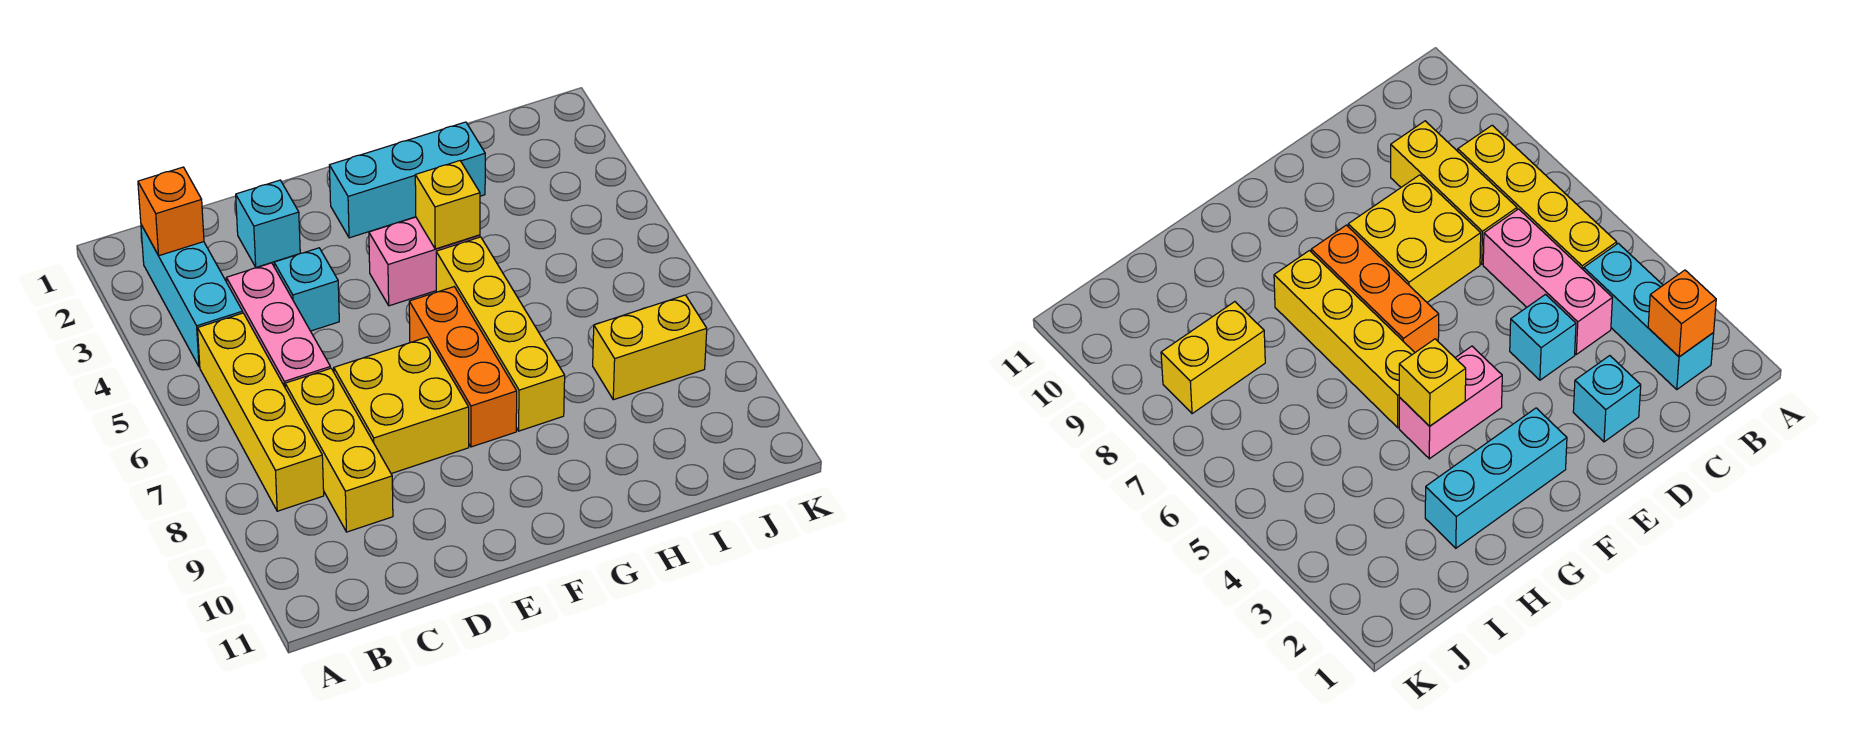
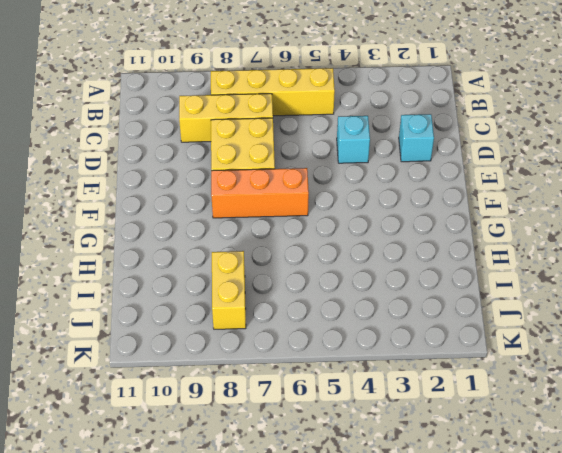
none -> cyan 1x3 brick [141,225,243,367]
none -> pink 1x3 brick [226,263,330,387]
none -> cyan 1x3 brick [329,122,485,238]

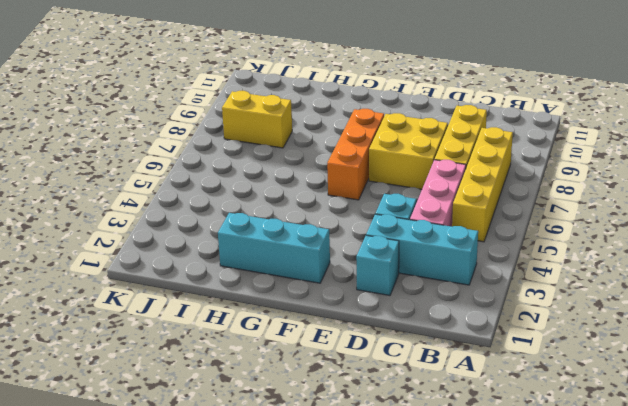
cyan 1x3 brick [366,214,478,285] -> cyan 1x3 brick turned to [141,225,243,367]
none -> pink 1x2 brick [369,217,480,306]
none -> yellow 1x4 brick [436,237,565,431]
none -> orange 1x1 brick [138,167,204,256]

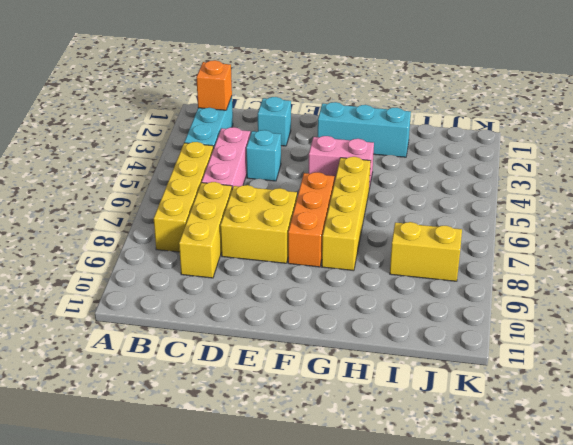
none -> yellow 1x1 brick [415,161,480,249]

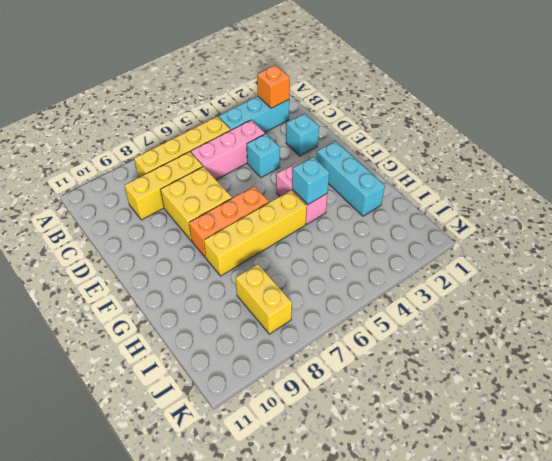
cyan 1x1 brick [292,157,329,204] -> yellow 1x1 brick [415,161,480,249]

